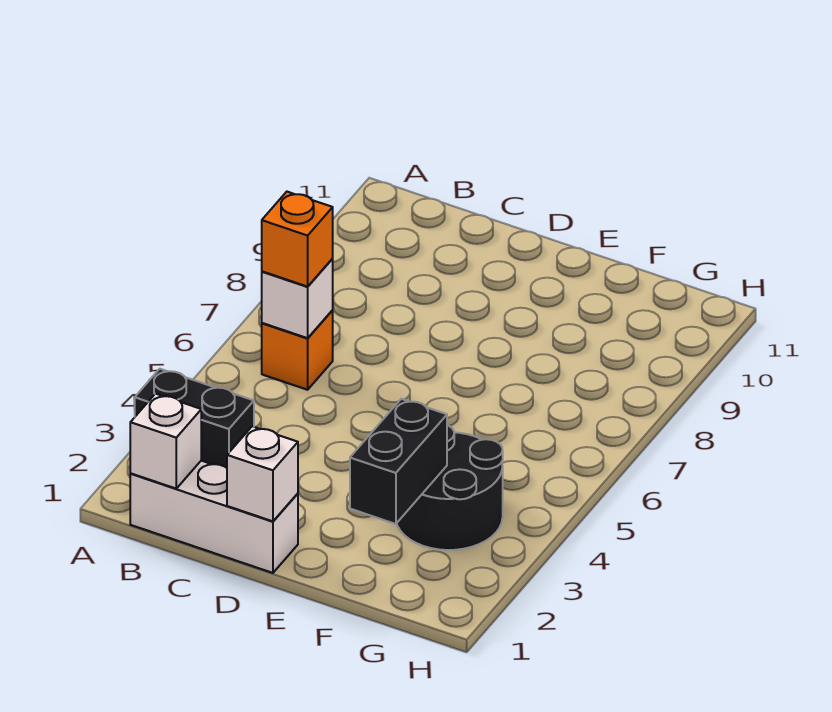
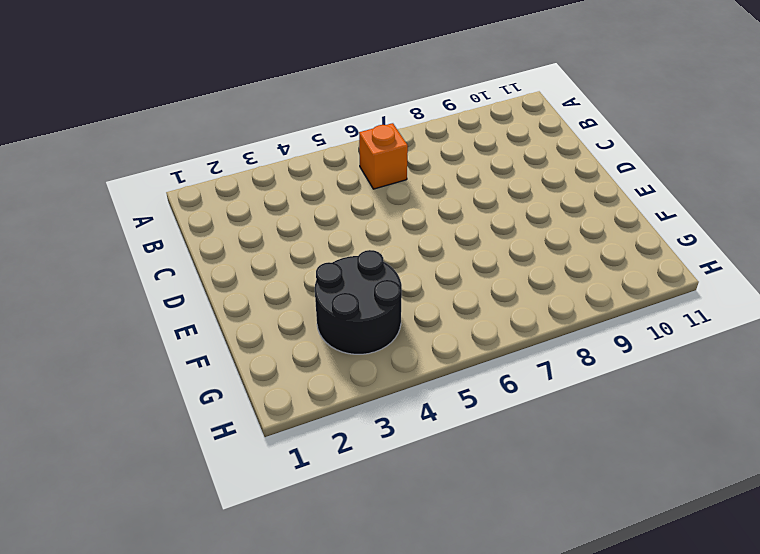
none -> black 1x2 brick [135,369,254,468]
none -> white 1x3 brick [130,461,298,573]

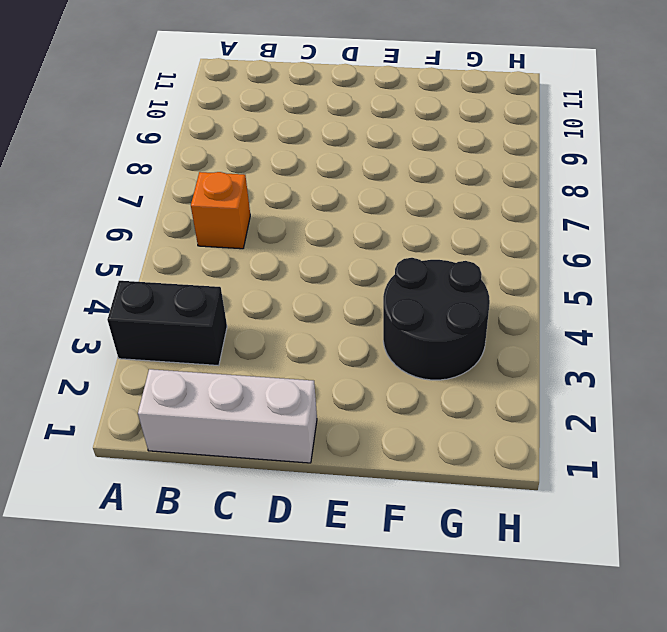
none -> white 1x1 brick [130,394,201,488]
none -> white 1x1 brick [262,259,333,338]

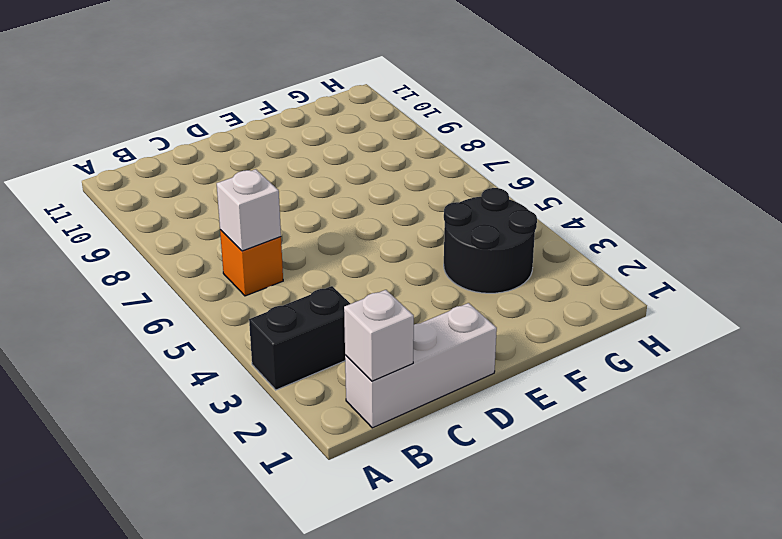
none -> white 1x1 brick [227,426,298,521]
none -> black 1x2 brick [350,399,447,524]

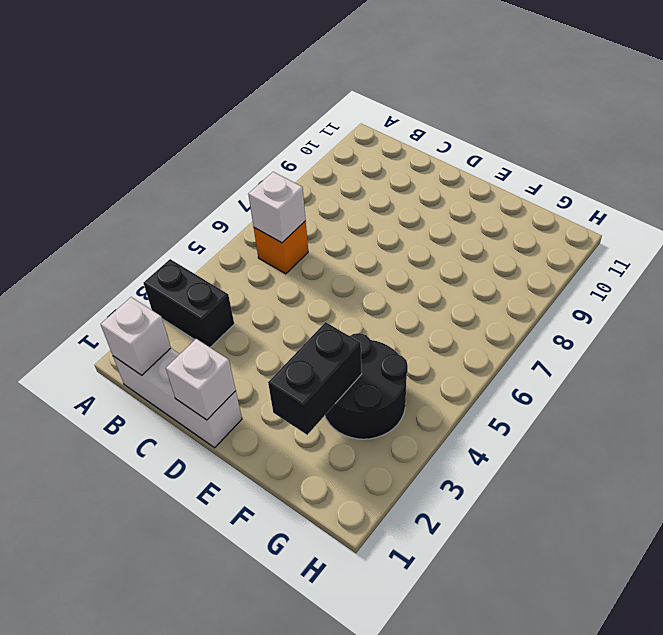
none -> orange 1x1 brick [262,192,333,287]

